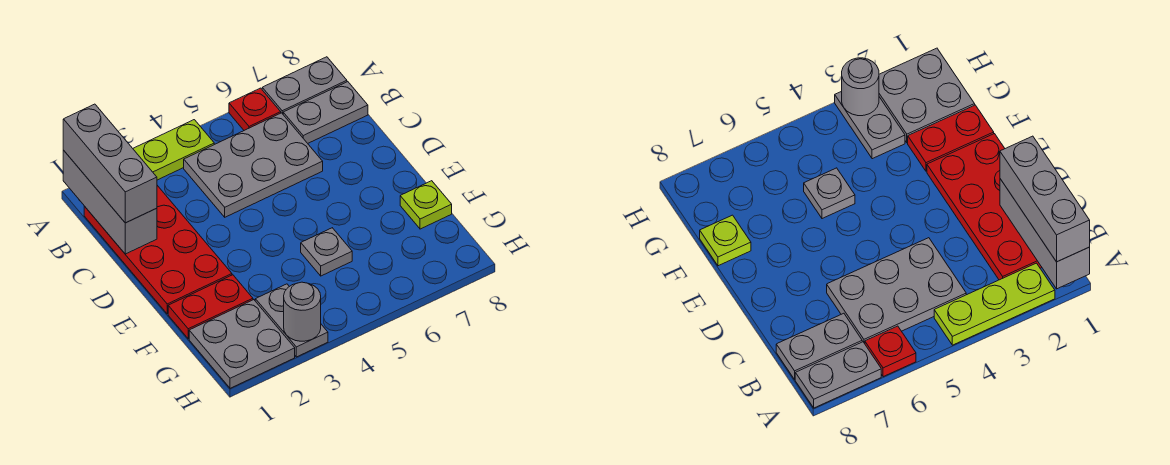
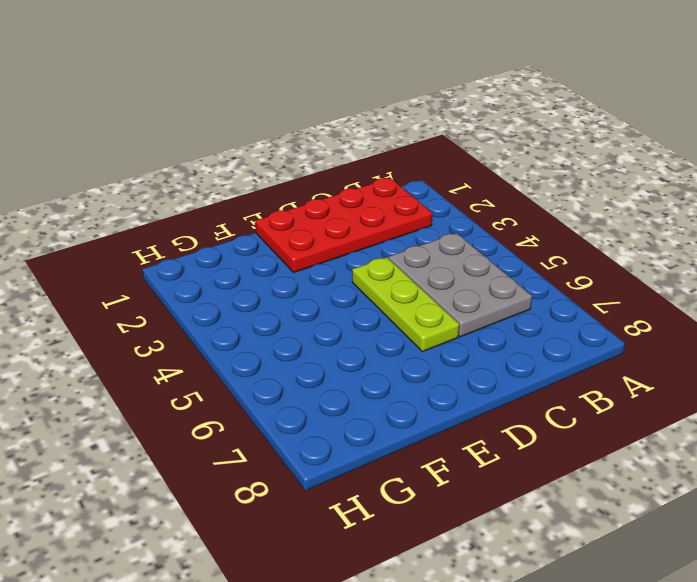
lime 1x3 plate [352,257,459,352] -> lime 1x3 plate moved to [133,120,214,180]
none -> red 1x1 plate [229,88,281,130]
none -> grey 1x2 plate [262,57,347,114]
none -> grey 1x2 plate [283,82,368,143]

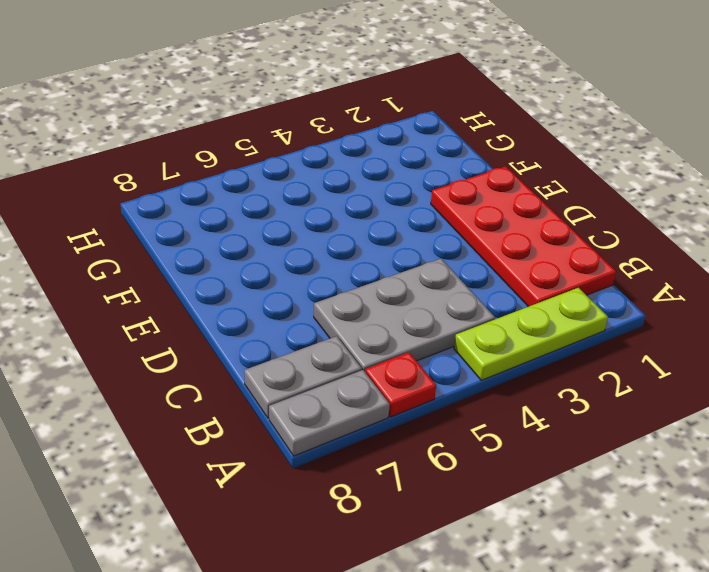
none -> red 1x2 plate [168,275,253,339]
none -> grey 1x1 plate [301,228,352,276]
none -> lime 1x1 plate [400,181,452,229]

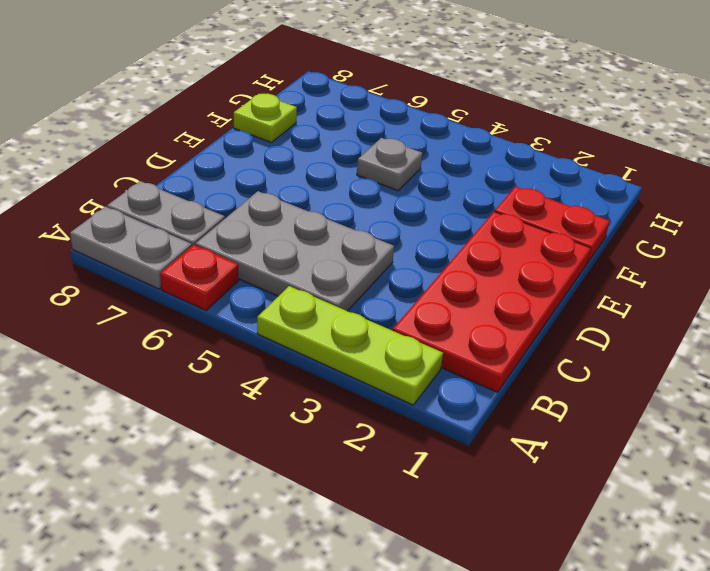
none -> grey 2x2 plate [189,300,295,388]
none -> grey 1x2 plate [255,284,328,357]
none -> grey 1x3 brick [63,150,157,254]

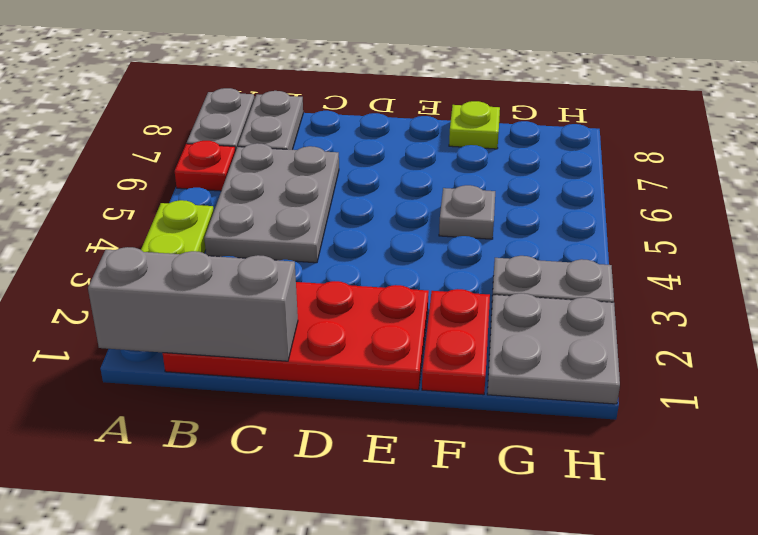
none -> grey 1x1 round brick [284,282,321,341]
none -> grey 1x3 brick [63,104,157,223]

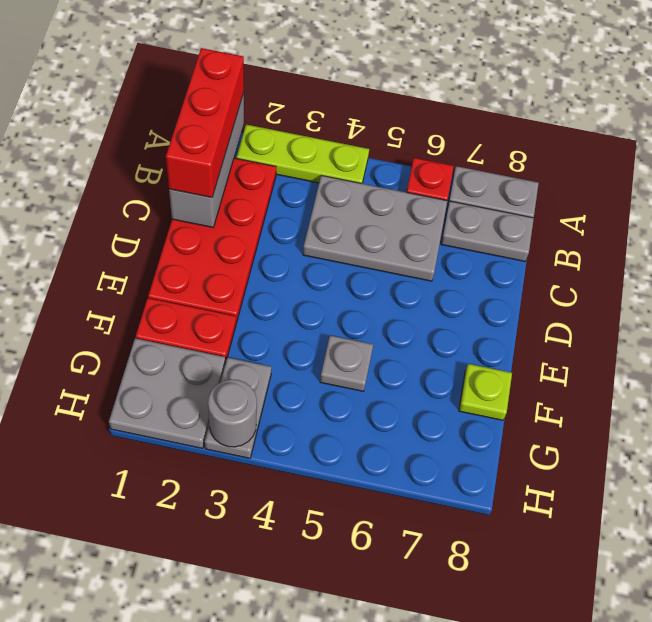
red 1x3 brick [166,48,244,198] -> grey 1x3 brick [63,104,157,223]

